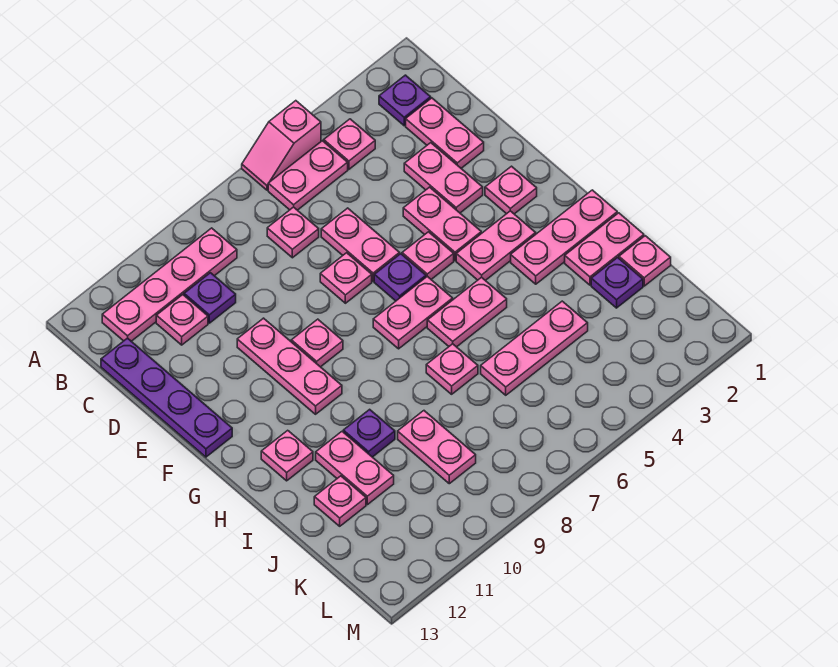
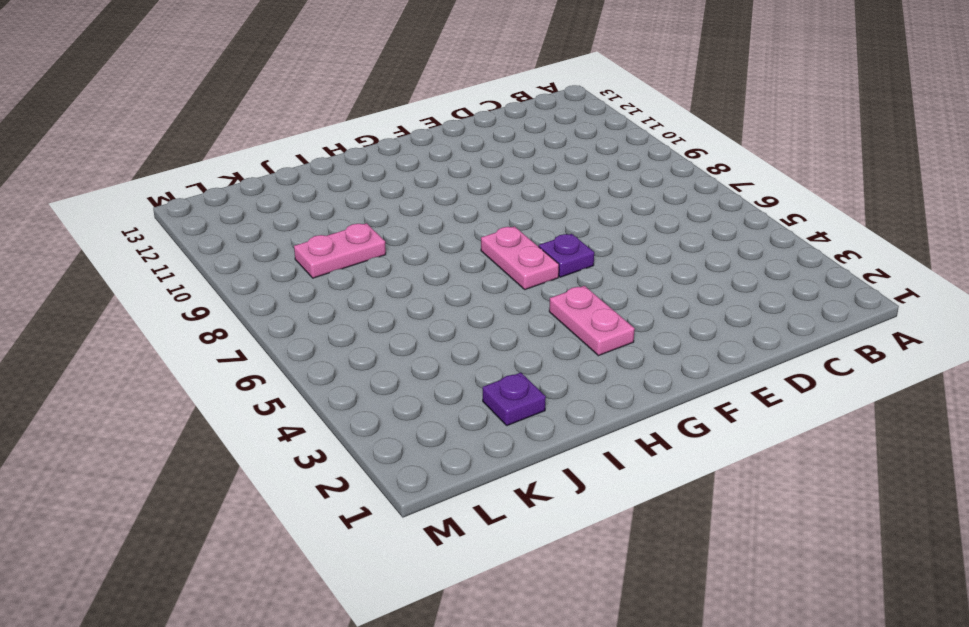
none -> pink 1x2 slope [242,101,321,190]
none -> purple 1x1 plate [379,75,431,126]
none -> pink 1x1 plate [324,119,375,169]
none -> pink 1x2 plate [268,141,348,210]

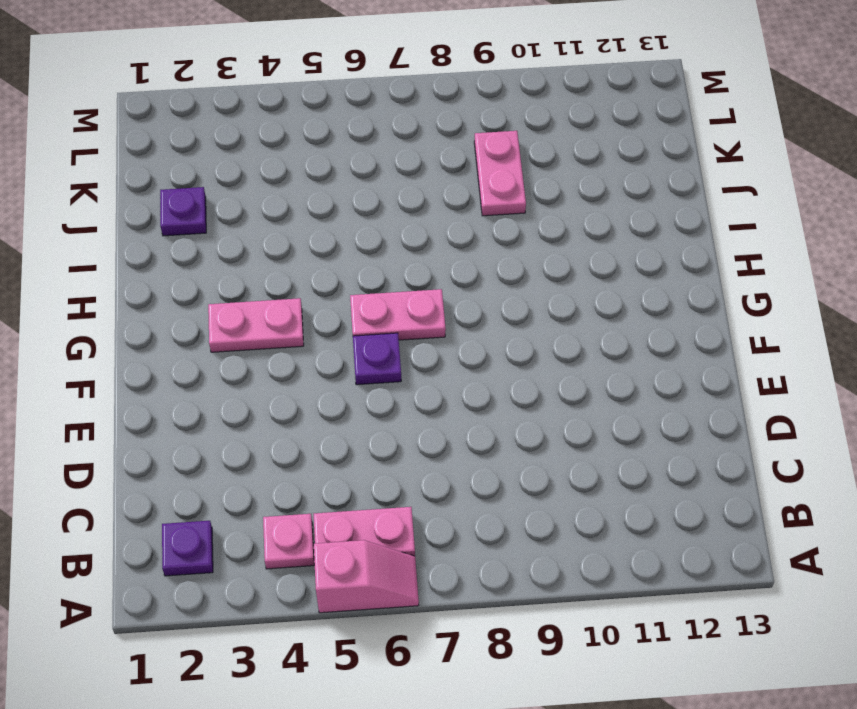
none -> pink 1x4 plate [102,228,237,341]
none -> pink 1x2 plate [406,98,484,168]
none -> pink 1x1 plate [267,207,319,258]
none -> purple 1x1 plate [184,273,236,323]

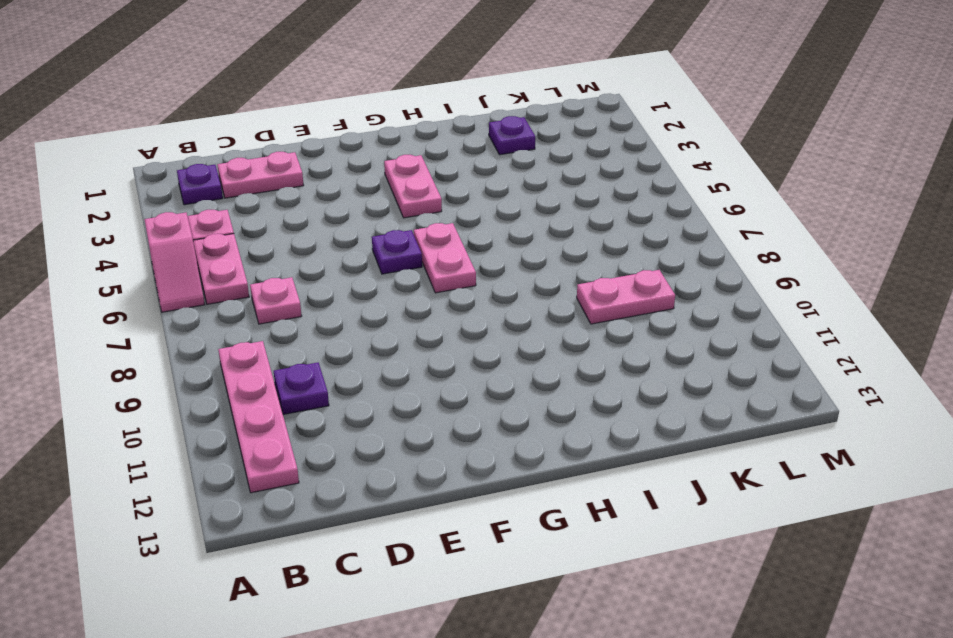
none -> pink 1x1 plate [156,295,208,345]
none -> purple 1x4 plate [101,338,232,457]
none -> pink 1x2 plate [404,143,483,213]
none -> pink 1x2 plate [321,208,400,281]

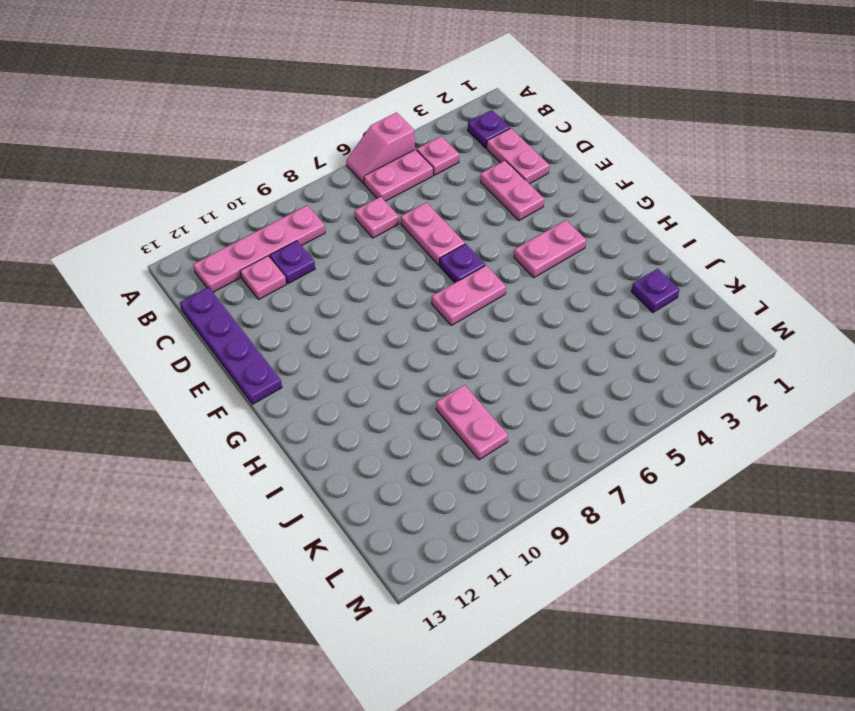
none -> pink 1x2 plate [403,187,481,260]
none -> pink 1x1 plate [320,253,372,303]
none -> pink 1x3 plate [237,318,342,414]
none -> pink 1x1 plate [485,166,537,214]

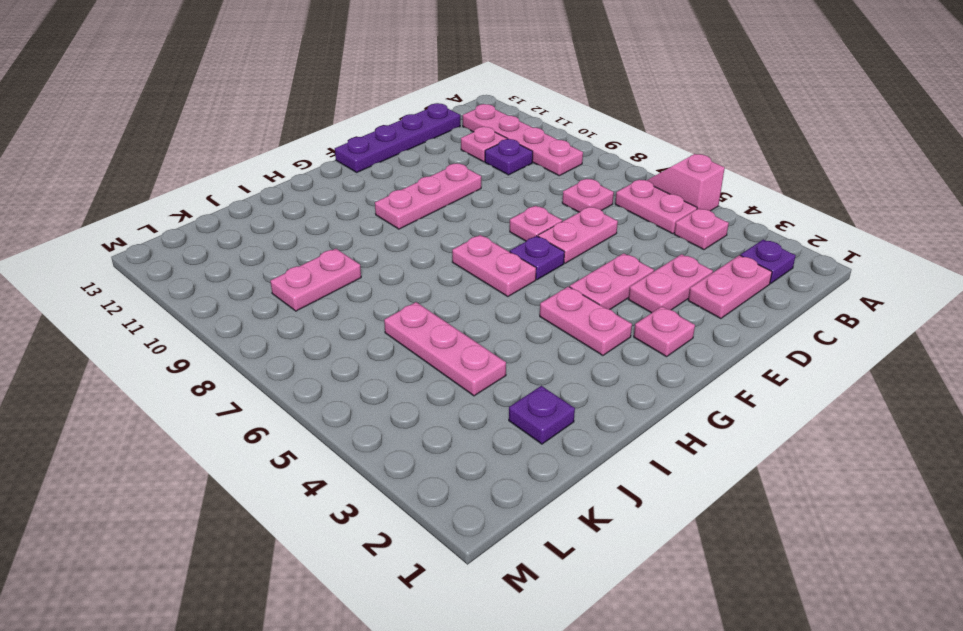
none -> pink 1x1 plate [402,232,454,279]
none -> pink 1x1 plate [291,319,343,367]
none -> pink 1x3 plate [511,190,617,284]
none -> pink 1x2 plate [427,277,507,347]

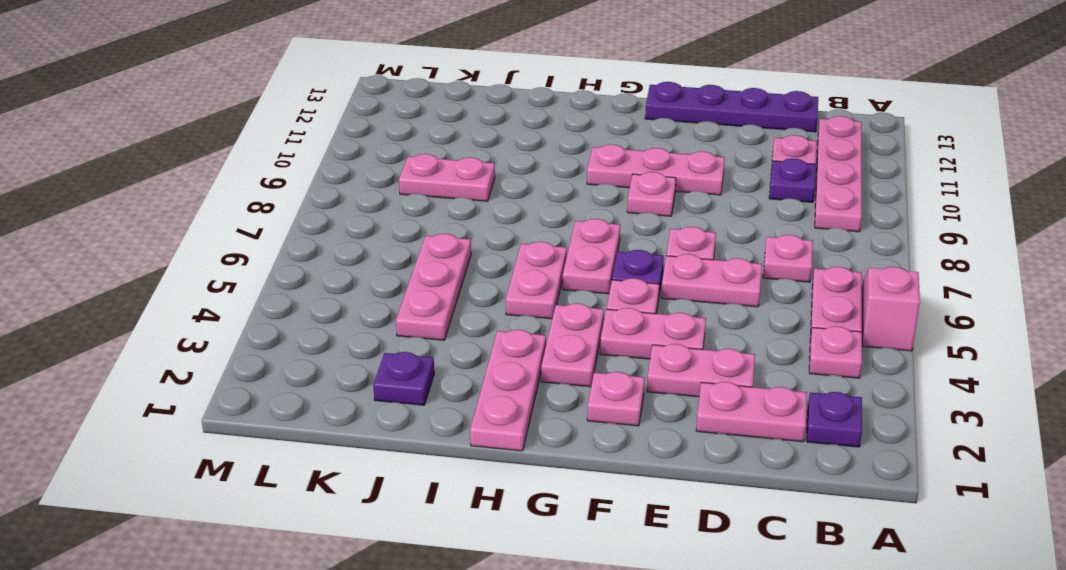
none -> pink 1x1 plate [261,430,313,481]
none -> pink 1x2 plate [565,213,644,285]
none -> pink 1x1 plate [426,344,478,394]
none -> purple 1x1 plate [343,409,395,457]

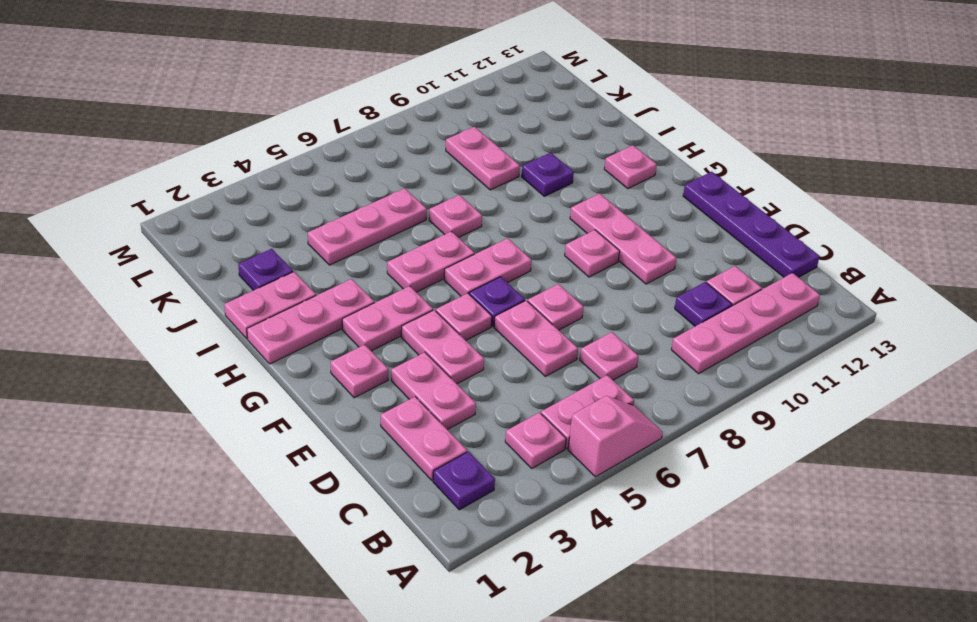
none -> pink 1x2 plate [316,432,394,505]
none -> pink 1x1 plate [619,236,671,286]
none -> pink 1x1 plate [314,476,366,526]

